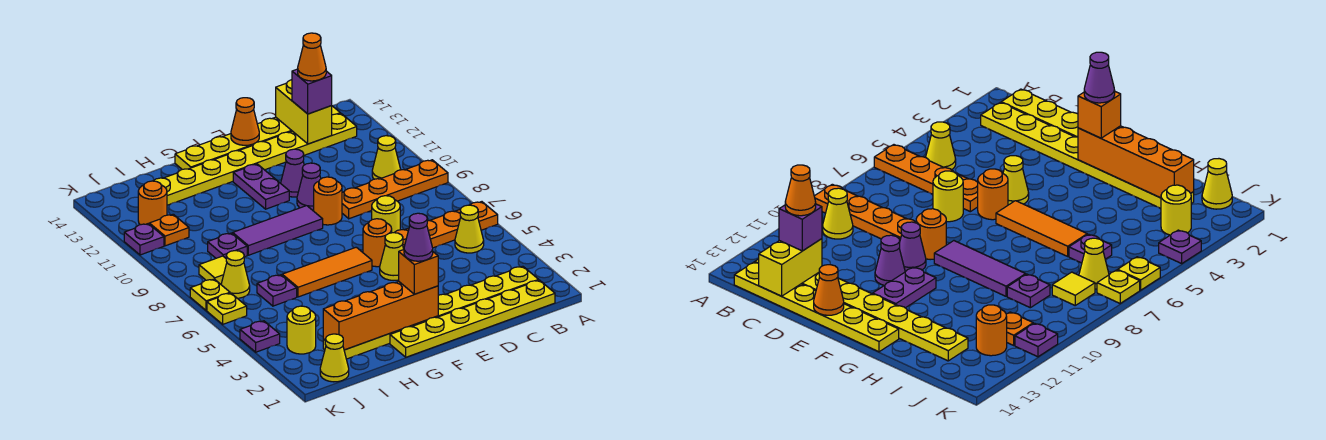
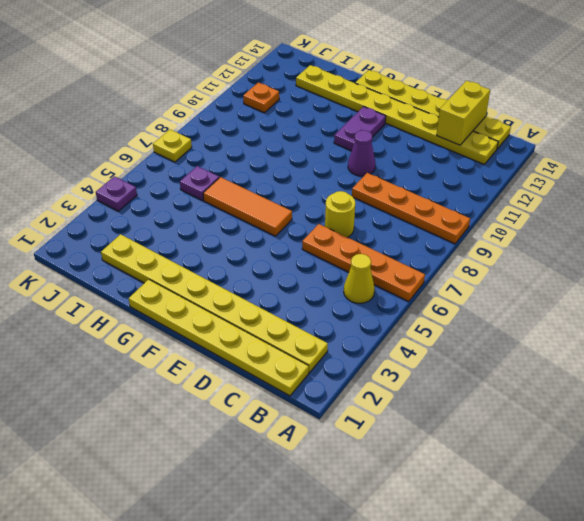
none -> yellow 1x1 cone [372,136,401,179]
none -> yellow 1x1 cone [380,233,404,281]
none -> orange 1x1 round brick [363,219,392,267]
none -> orange 1x1 round brick [314,177,342,225]

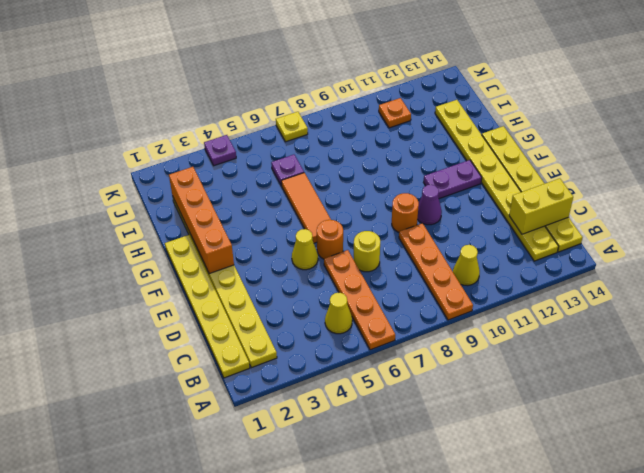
none -> purple 1x1 cone [281,149,304,197]
none -> purple 1x3 tile [233,206,323,255]
none -> purple 1x1 plate [208,233,247,258]
none -> yellow 1x1 cone [320,334,349,382]

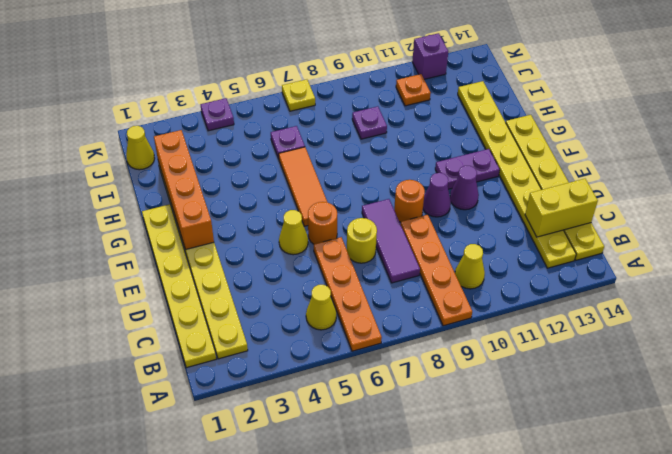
purple 1x3 tile [362,199,420,283] -> purple 1x3 tile moved to [233,206,323,255]
purple 1x1 brick [412,33,448,79] -> purple 1x1 brick moved to [292,69,332,114]
none -> yellow 1x1 round brick [287,306,316,354]
none -> yellow 1x1 cone [221,251,250,298]
none -> yellow 1x1 tile [199,256,227,284]
none -> orange 1x1 round brick [138,181,167,225]

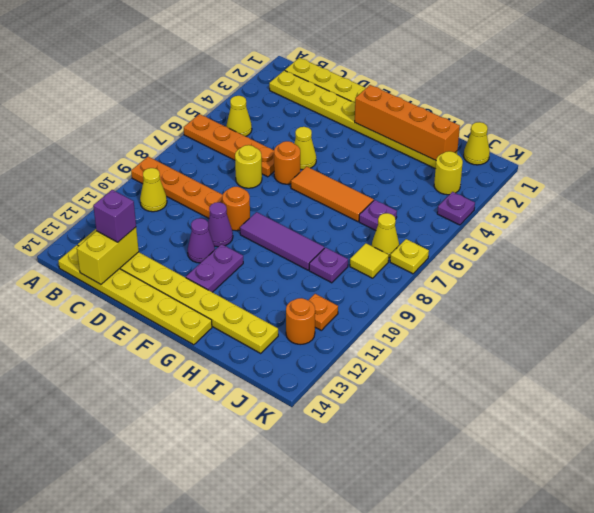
none -> yellow 1x1 plate [207,293,247,324]
none -> purple 1x1 plate [124,224,164,255]
none -> orange 1x1 cone [231,98,259,145]
none -> orange 1x1 brick [399,250,438,294]

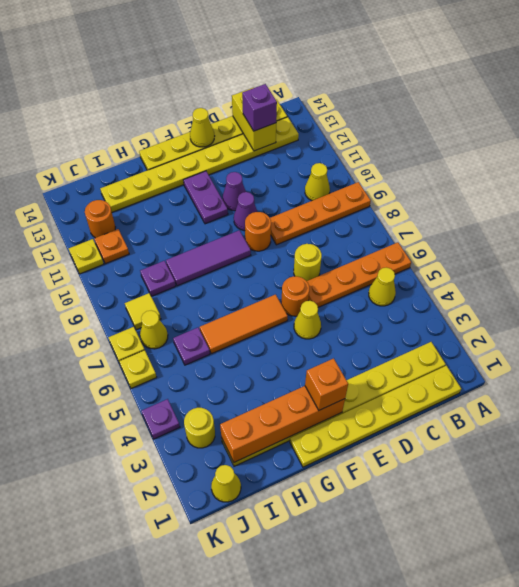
yellow 1x1 cone [190,108,215,147] -> orange 1x1 cone [231,98,259,145]
yellow 1x1 plate [69,239,104,274] -> purple 1x1 plate [124,224,164,255]
none -> orange 1x1 cone [298,33,326,81]
none -> purple 1x1 cone [404,213,433,261]

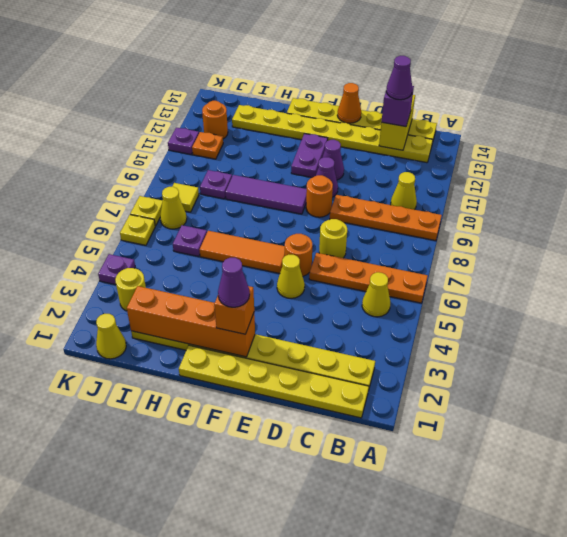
purple 1x1 cone [386,56,412,100] -> orange 1x1 cone [298,33,326,81]

